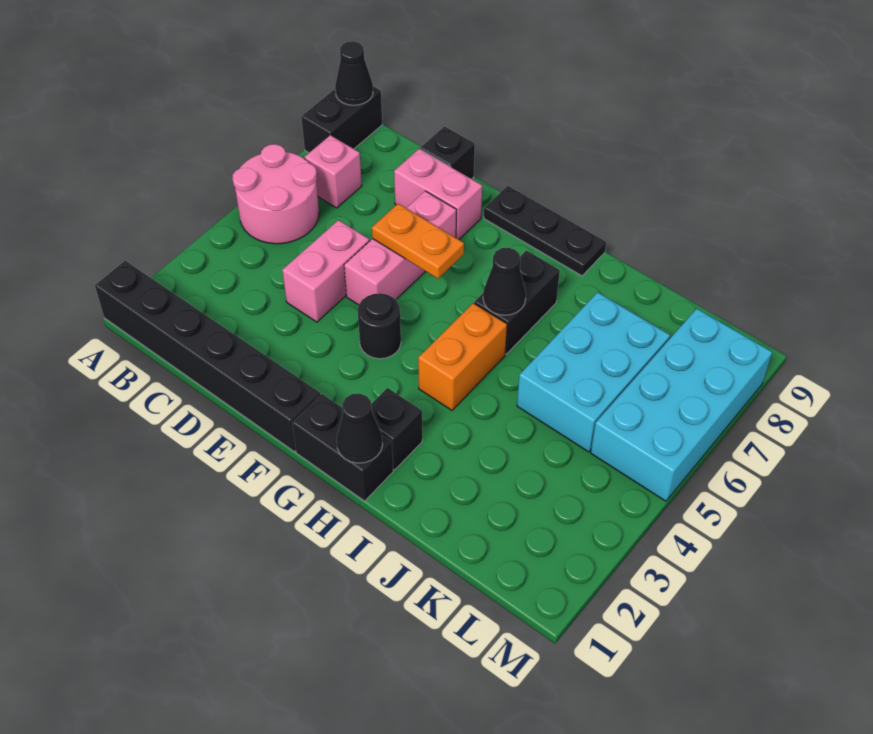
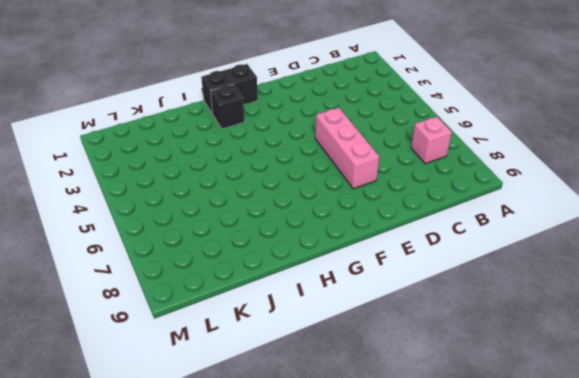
none -> black 1x6 brick [95,261,320,452]
none -> pink 2x2 round brick [232,144,319,244]
none -> black 1x2 brick [301,86,382,153]

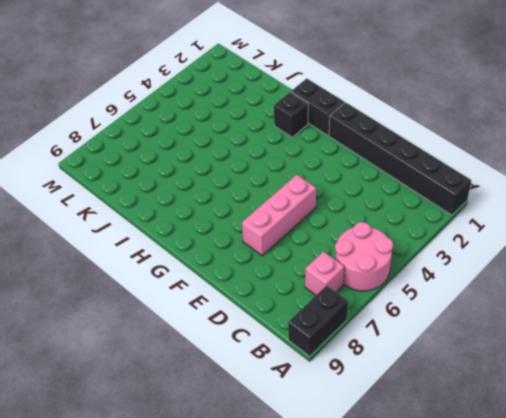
none -> pink 1x2 brick [282,220,369,322]
none -> pink 1x2 brick [394,149,482,240]
none -> black 1x1 brick [420,126,475,179]

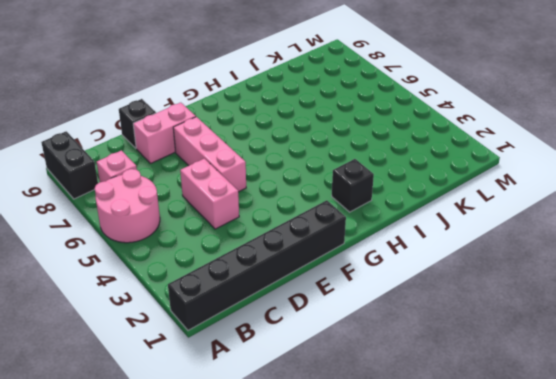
none -> black 1x1 round brick [358,293,401,359]
none -> black 1x3 plate [484,186,606,276]
none -> black 1x2 brick [292,394,393,501]

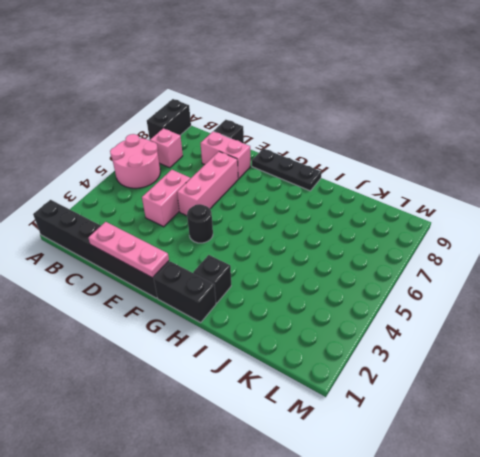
pink 1x3 plate [89,222,169,278] -> none
none -> orange 1x2 brick [418,303,507,410]
none -> black 1x2 brick [474,250,560,354]
none -> cyan 2x3 brick [517,292,670,452]

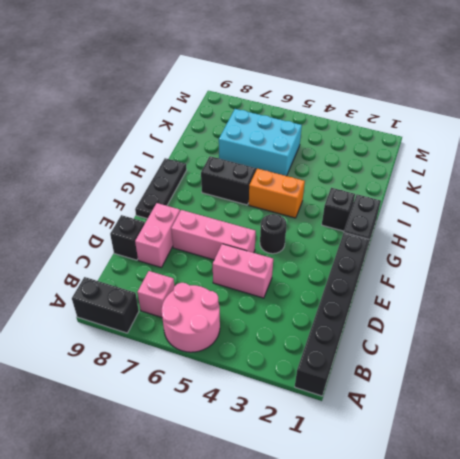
none -> cyan 2x4 brick [591,309,772,501]
none -> black 1x1 cone [335,41,373,105]
none -> orange 1x2 plate [372,204,464,279]

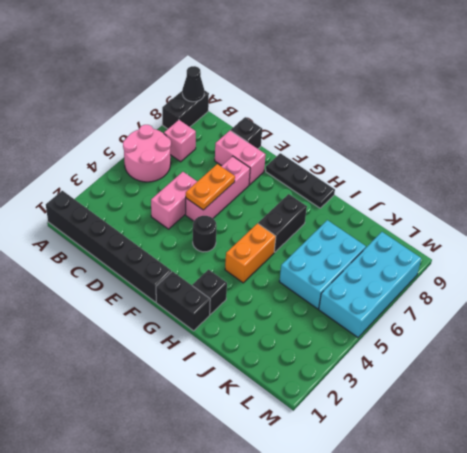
orange 1x2 plate [186,164,235,210] -> orange 1x2 plate turned to [372,204,464,279]
none -> black 1x1 cone [337,393,383,463]
none -> black 1x1 cone [483,248,526,315]

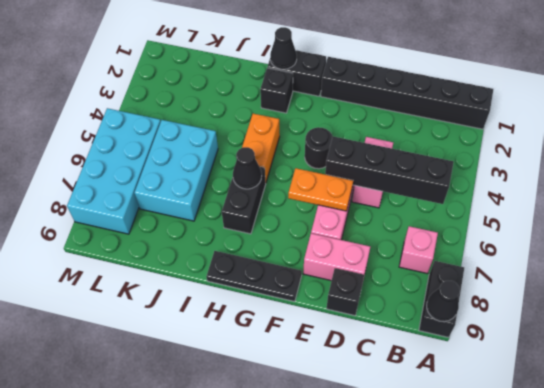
black 1x4 brick [325,137,454,204] -> none
none -> pink 2x2 round brick [232,144,319,244]

